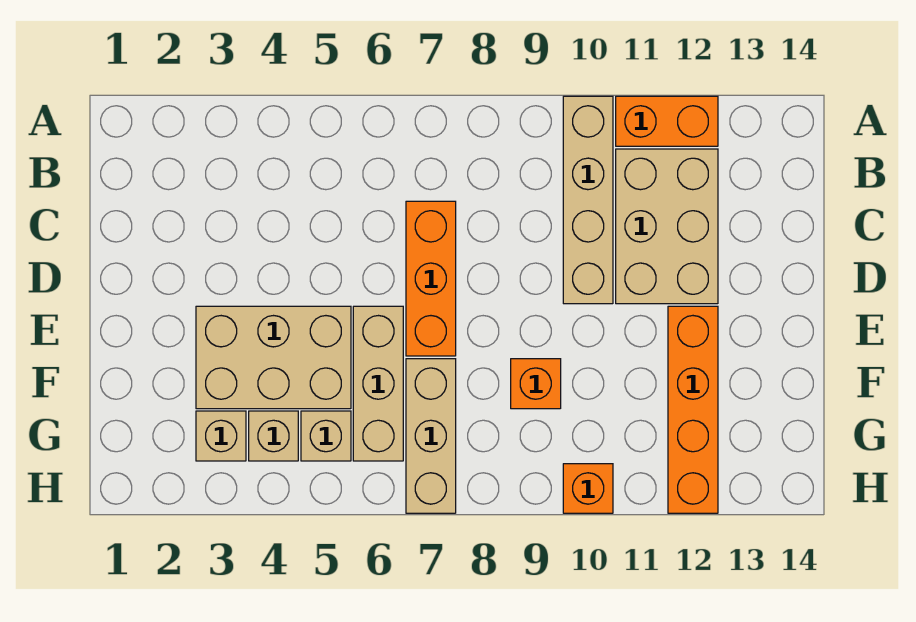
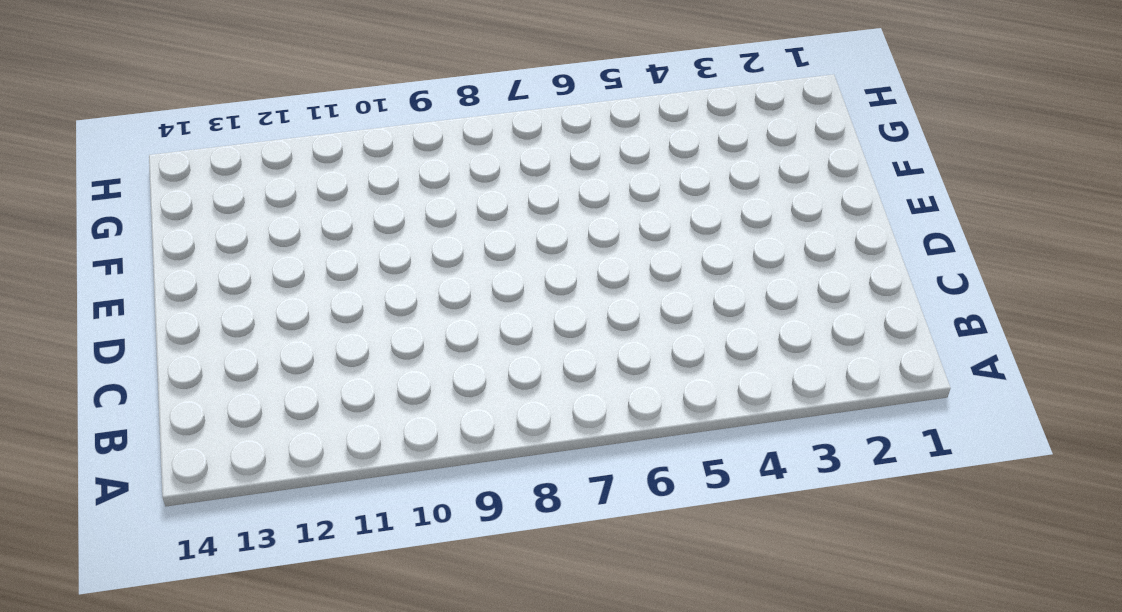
none -> tan 1x4 brick [563,96,613,304]
none -> orange 1x2 brick [616,96,718,146]
none -> tan 2x3 brick [616,149,718,304]

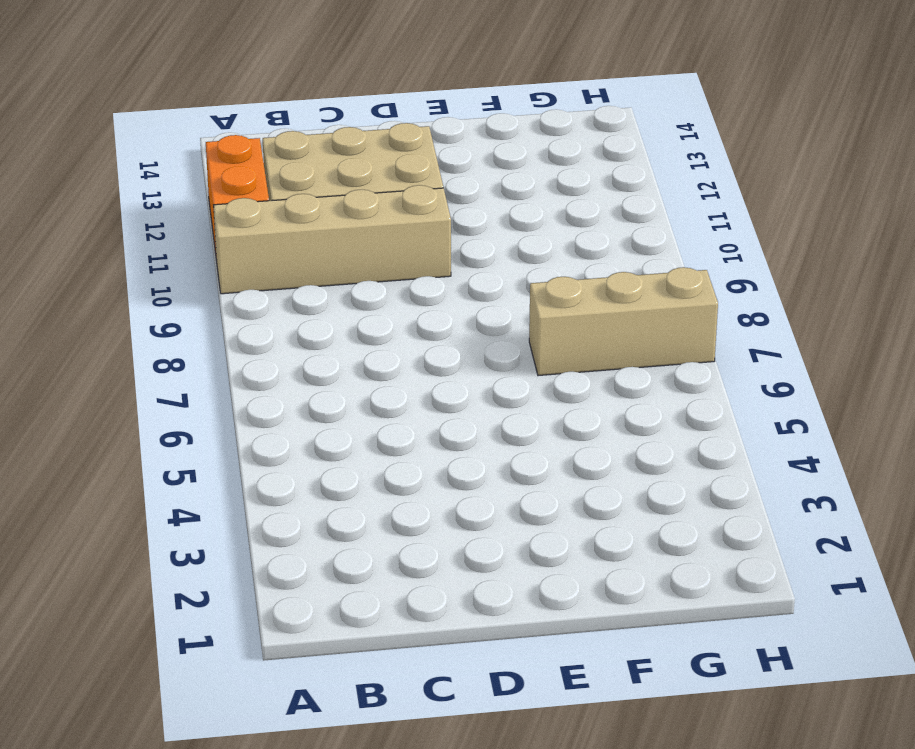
none -> orange 1x3 brick [406,201,456,356]
none -> tan 2x3 brick [196,306,351,409]
none -> tan 1x3 brick [353,306,403,461]

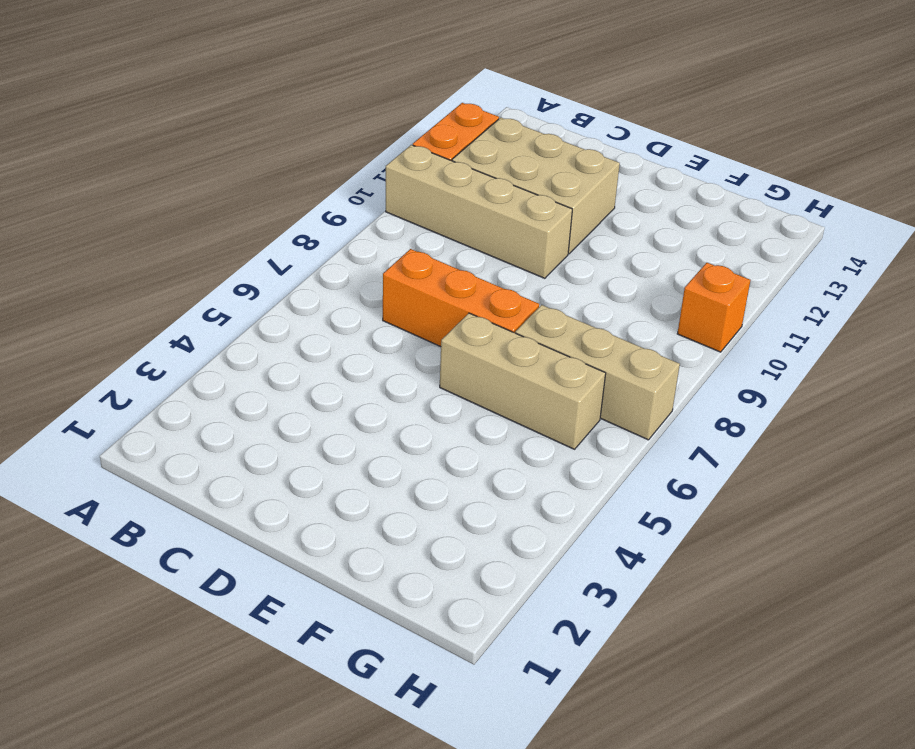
none -> tan 2x3 brick [196,306,351,409]
none -> orange 1x4 brick [668,306,718,513]
none -> orange 1x1 brick [511,359,561,409]

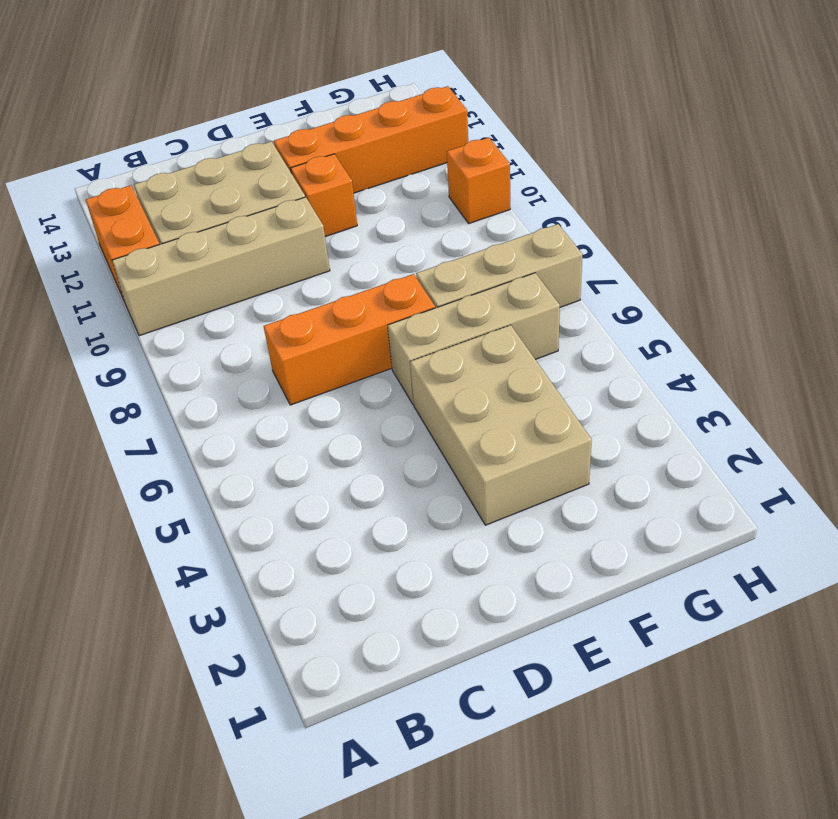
orange 1x1 brick [291,154,357,237] -> orange 1x1 brick moved to [511,359,561,409]
none -> tan 1x1 brick [196,411,246,461]
none -> tan 1x1 brick [249,411,298,461]
none -> tan 1x1 brick [301,411,351,461]

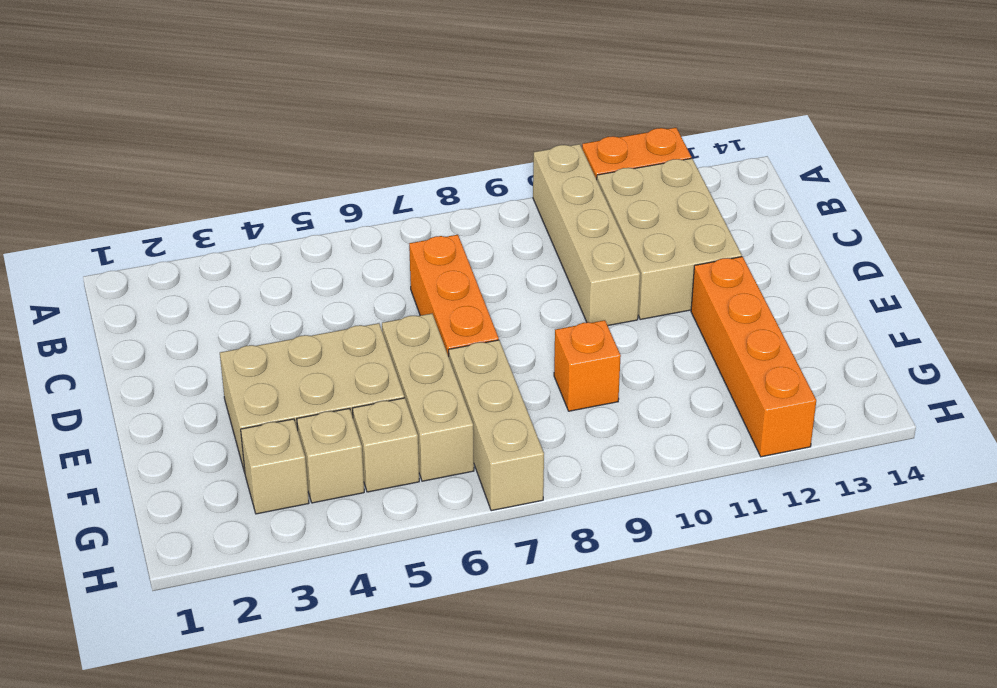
none -> orange 1x1 brick [563,464,613,513]

